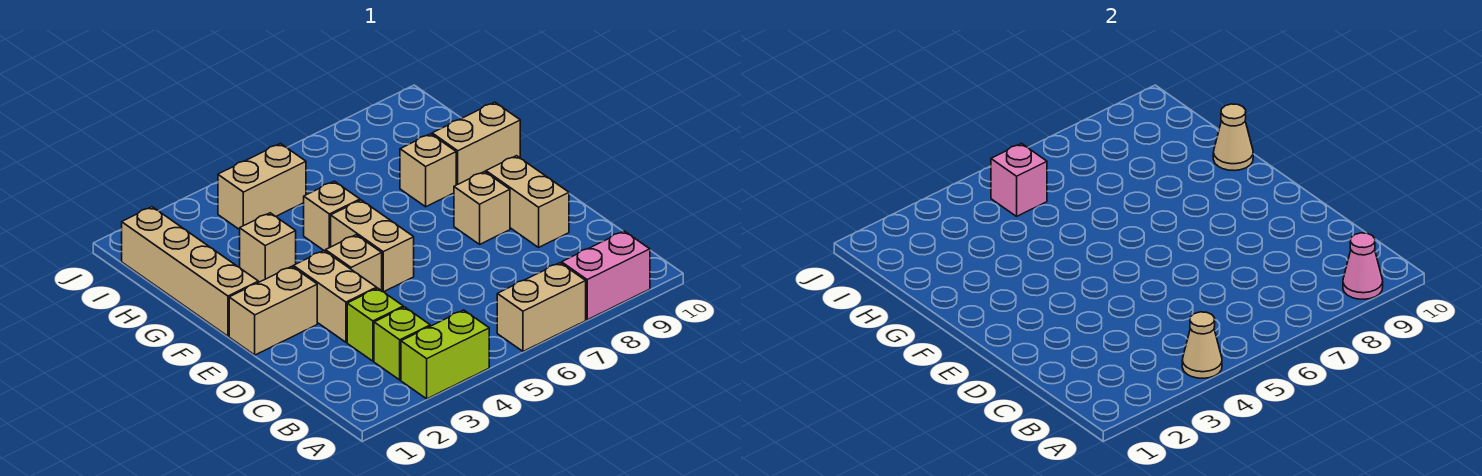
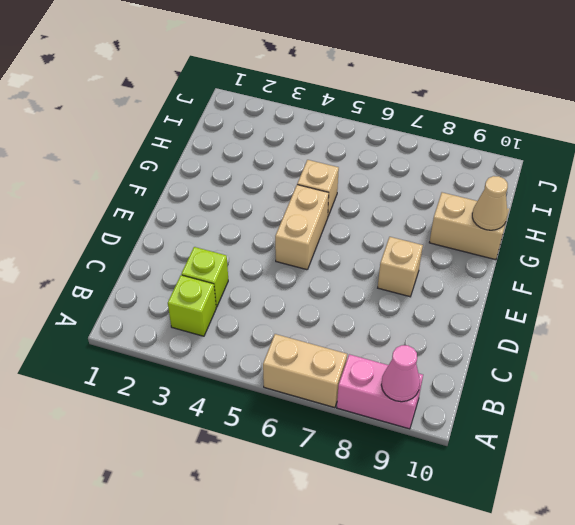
none -> lime 1x2 brick [401,310,489,399]
none -> tan 1x2 brick [293,250,377,342]
none -> tan 1x2 brick [486,156,569,247]

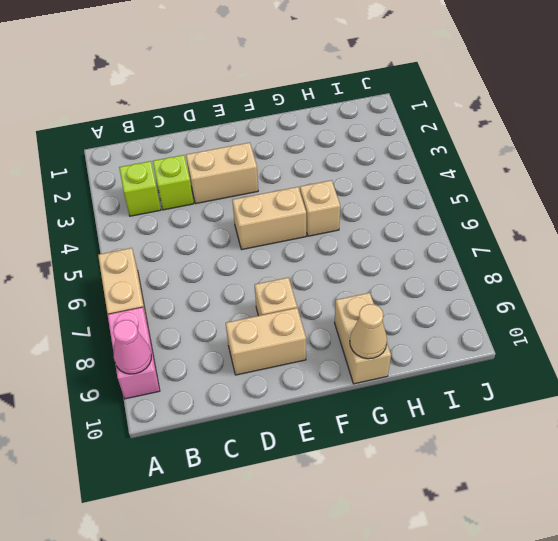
none -> lime 1x2 brick [401,310,489,399]
none -> tan 1x2 brick [229,266,317,355]
none -> tan 1x1 brick [326,235,382,291]

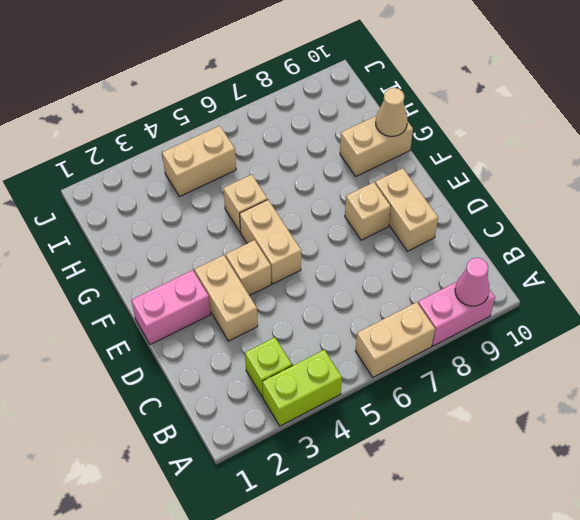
pink 1x2 brick [131,270,211,345] -> tan 1x2 brick [229,266,317,355]
none -> lime 1x1 brick [347,288,403,361]
none -> tan 1x4 brick [122,207,258,336]
none -> tan 1x1 brick [240,213,296,282]

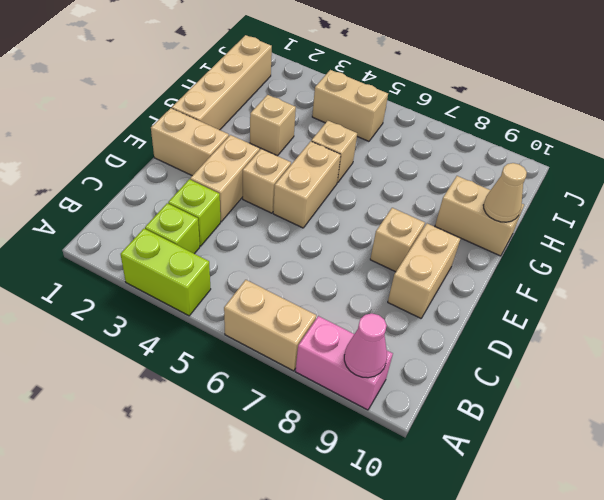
none -> tan 1x1 brick [400,134,456,207]
none -> tan 1x1 cone [1182,312,1222,378]
none -> pink 1x1 brick [991,144,1047,216]

